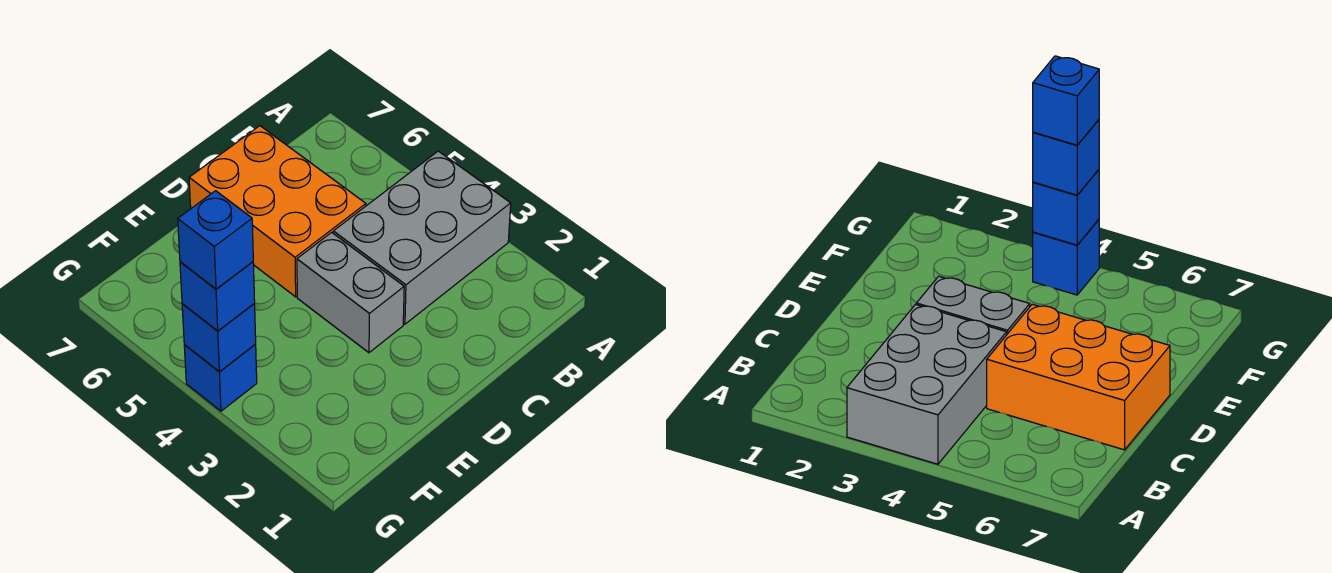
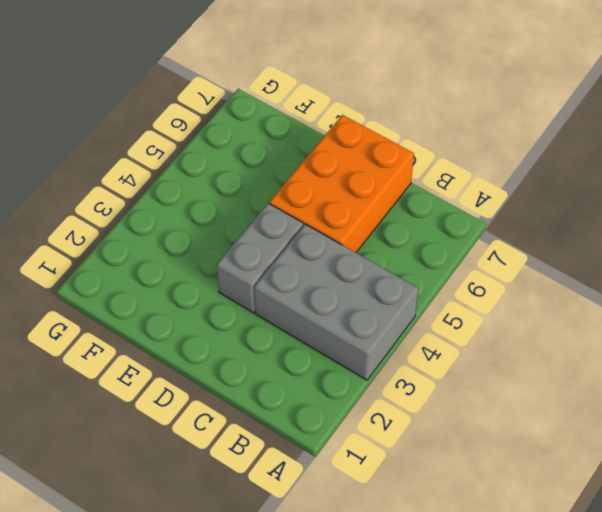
none -> blue 1x1 brick [184,344,257,411]
none -> blue 1x1 brick [182,304,256,372]

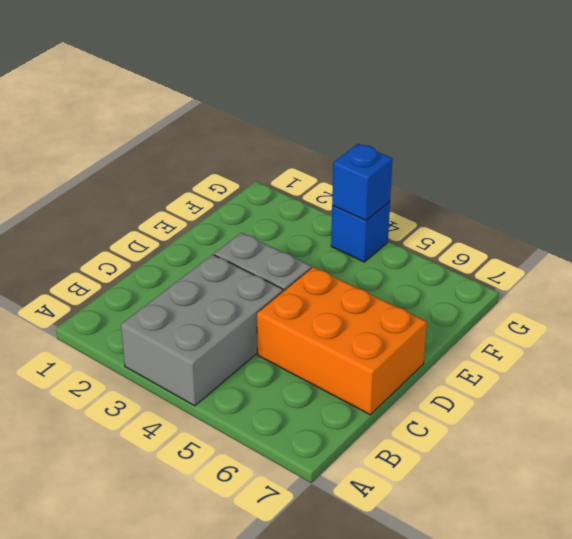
none -> blue 1x1 brick [180,262,255,331]
none -> blue 1x1 brick [178,191,253,289]

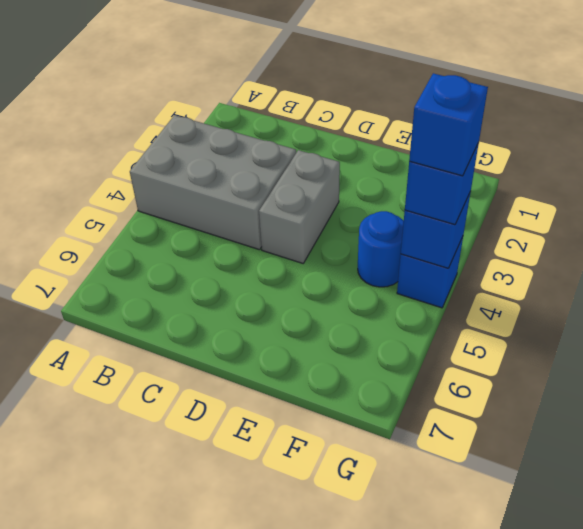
blue 1x1 round brick [358,211,404,287] -> none
none -> orange 2x3 brick [189,126,366,297]

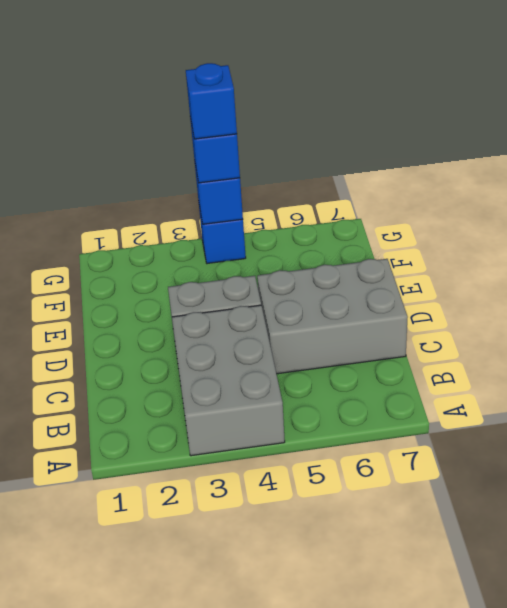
grey 2x3 brick [257,259,408,374] -> orange 2x3 brick [189,126,366,297]

